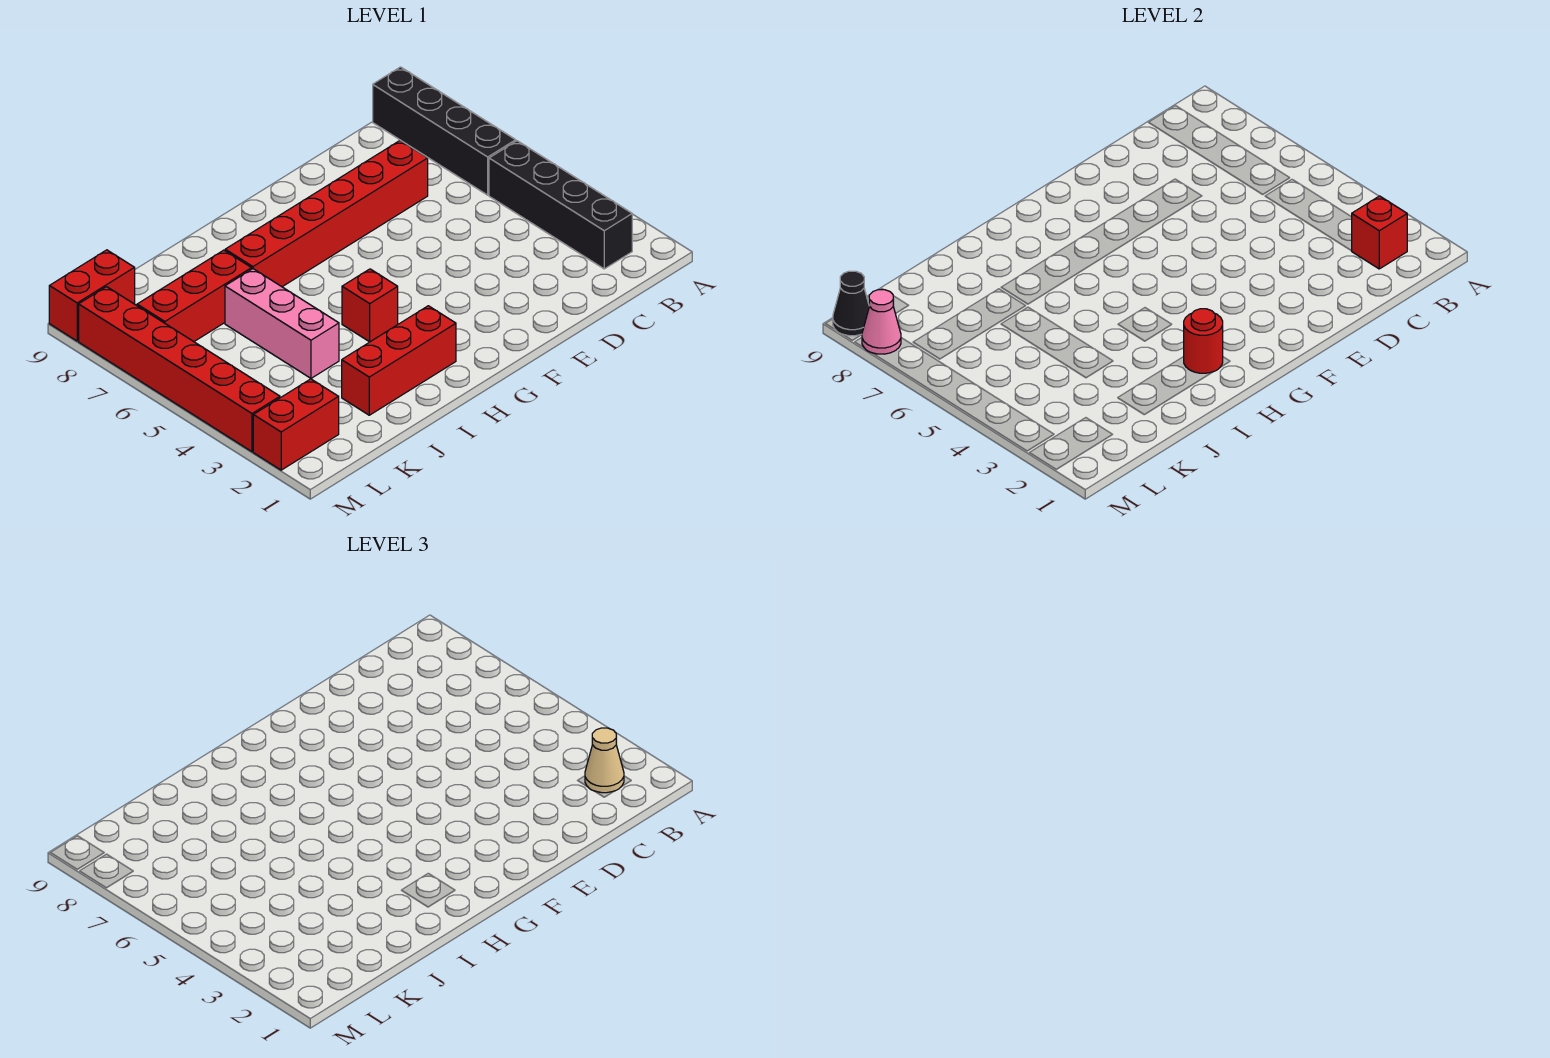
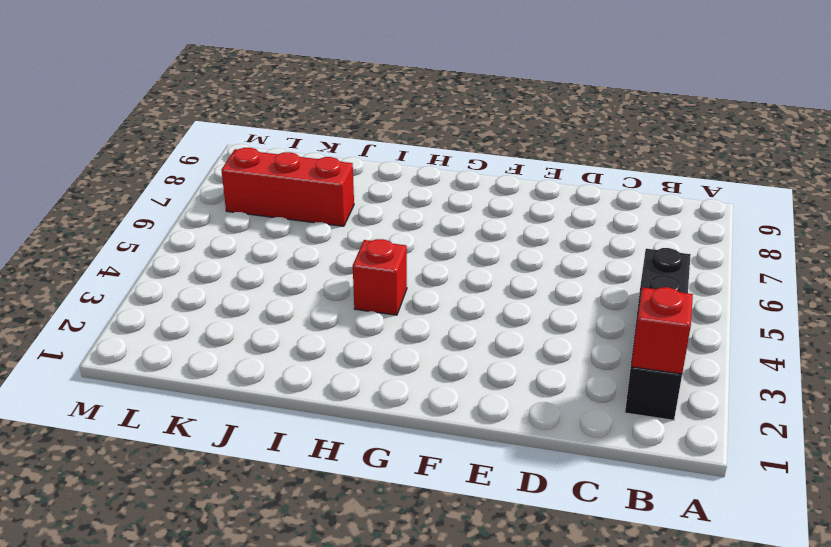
none -> black 1x4 brick [373,67,516,195]
none -> red 1x6 brick [225,140,428,287]
none -> red 1x3 brick [342,306,456,415]

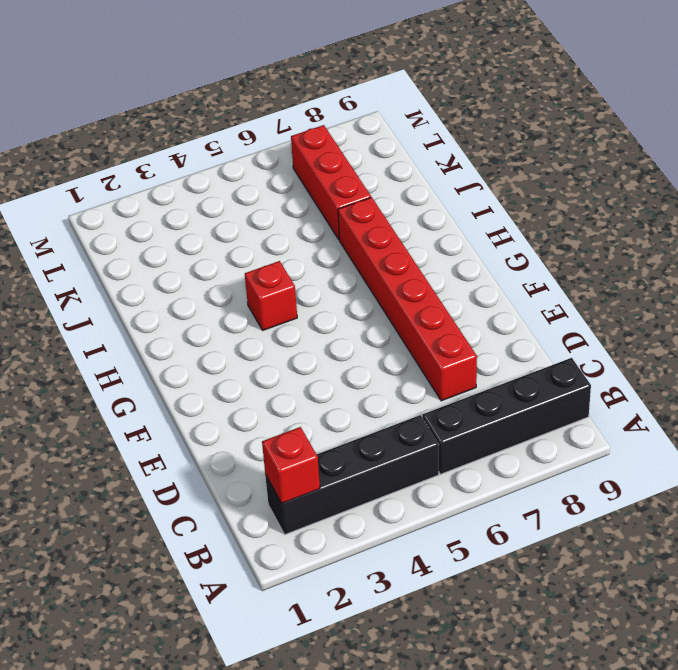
none -> red 1x3 brick [342,306,456,415]
none -> pink 1x3 brick [225,269,339,378]
none -> red 1x2 brick [253,379,339,470]

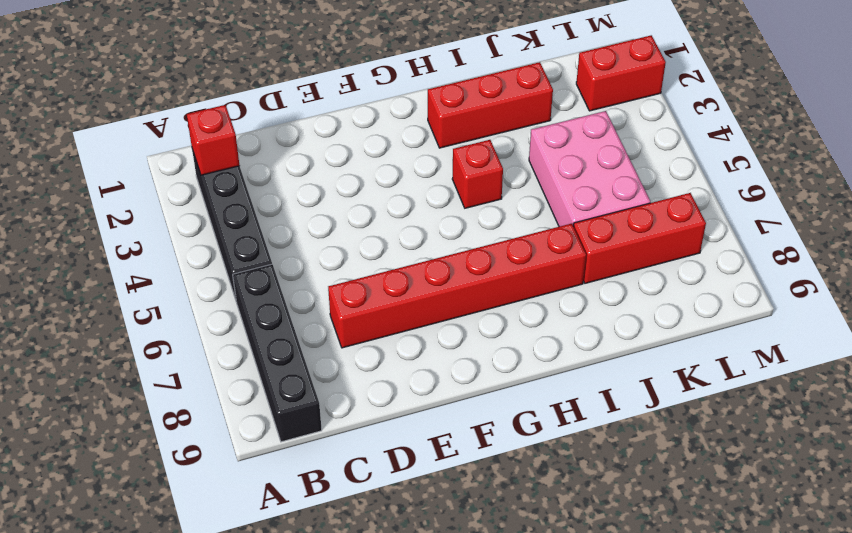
pink 2x3 brick [529,111,651,227] -> pink 1x3 brick [225,269,339,378]
none -> red 1x2 brick [49,250,135,341]
none -> red 1x6 brick [79,287,280,452]
none -> red 1x1 round brick [1184,309,1223,373]

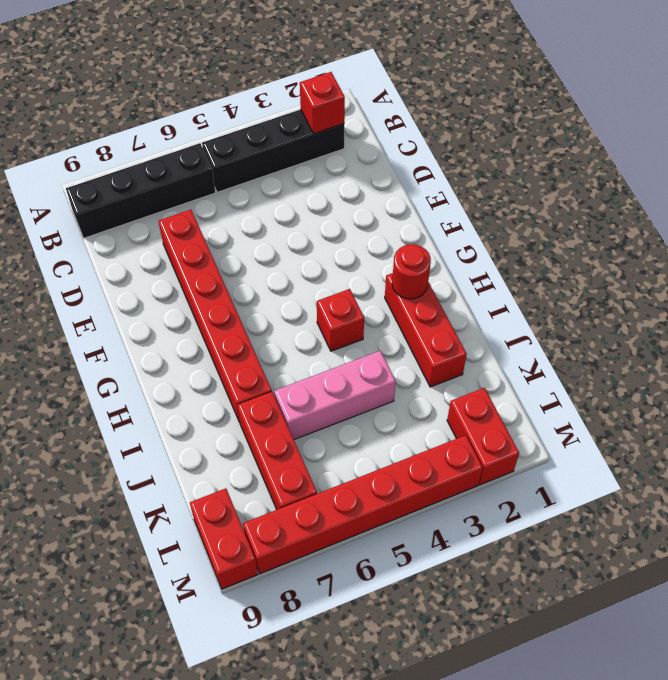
none -> pink 1x1 cone [862,290,901,354]
none -> black 1x1 cone [833,271,869,336]
none -> tan 1x1 cone [585,728,624,793]

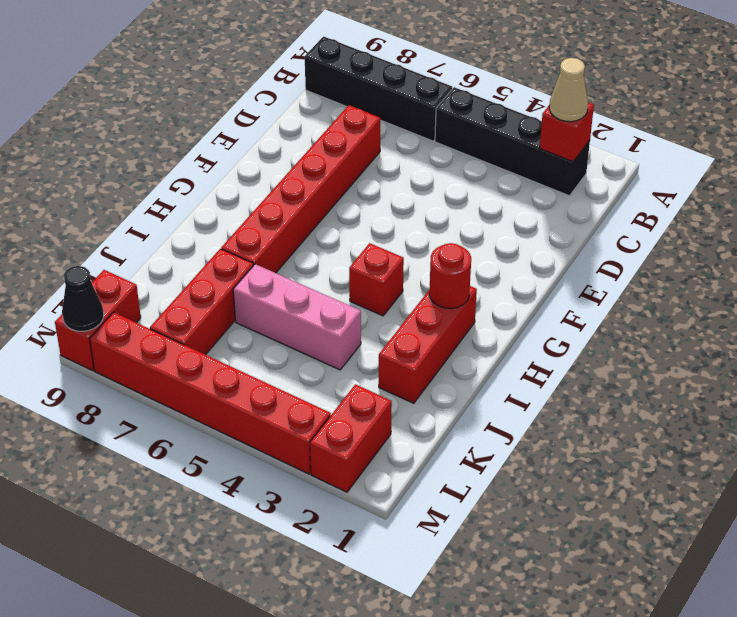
none -> pink 1x1 cone [862,290,901,354]

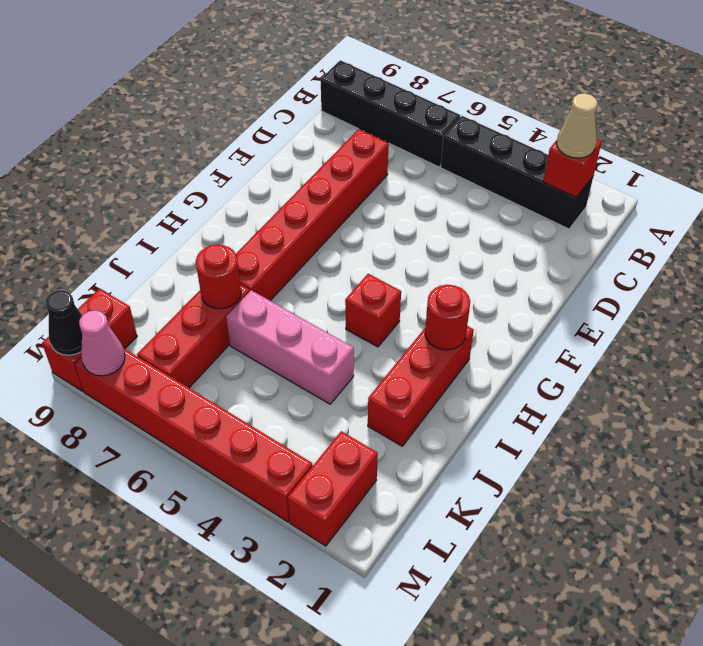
red 1x1 round brick [196,245,241,309] -> none

